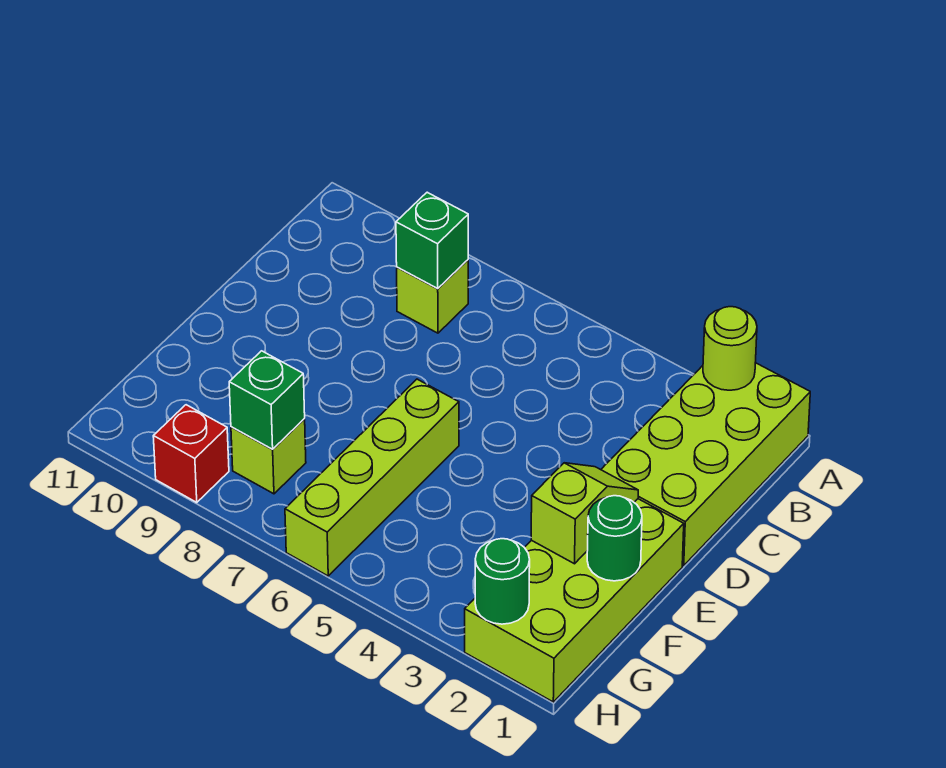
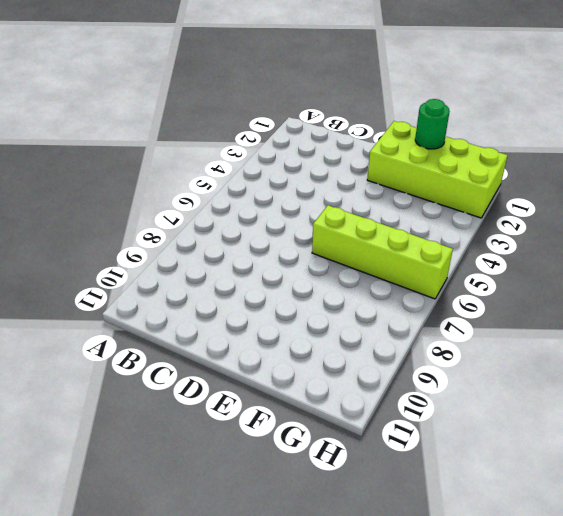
none -> lime 2x4 brick [601,363,810,566]
none -> lime 1x1 brick [397,260,468,333]
none -> lime 1x1 brick [231,419,306,494]

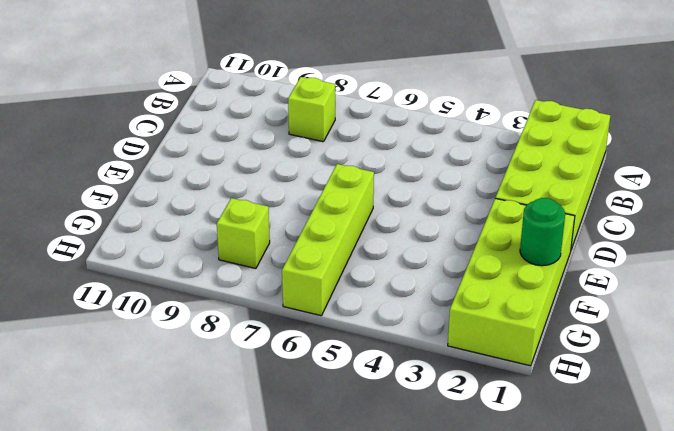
none -> red 1x1 brick [153,405,229,503]
none -> lime 1x1 round brick [703,307,757,390]
none -> green 1x1 brick [396,192,468,288]

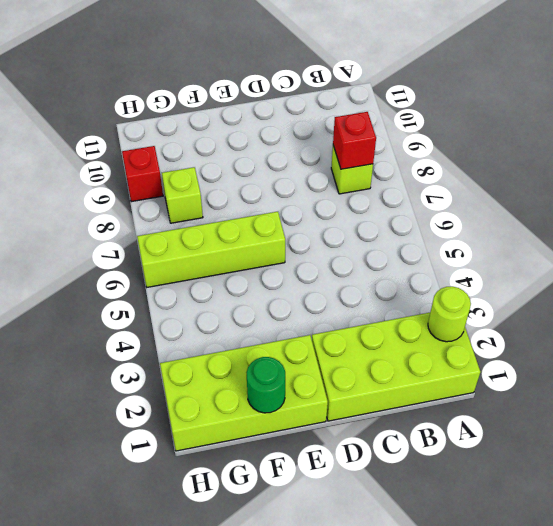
red 1x1 brick [333,112,376,169] -> green 1x1 brick [396,192,468,288]
none -> lime 1x2 slope [531,463,638,564]
none -> green 1x1 brick [229,351,305,449]
none -> green 1x1 round brick [475,539,530,624]

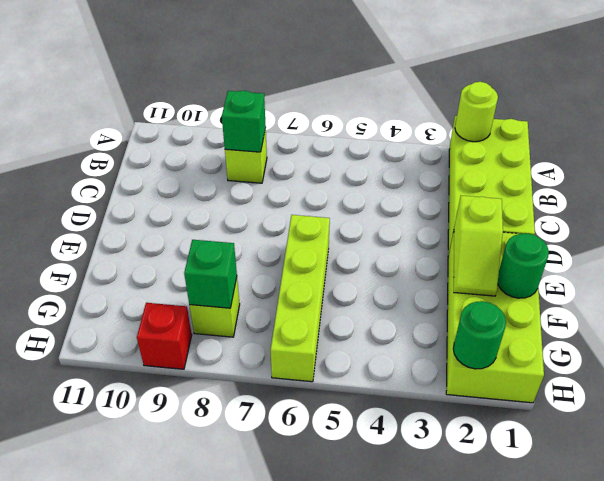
lime 1x2 slope [454,195,503,296] -> lime 1x2 slope turned to [531,463,638,564]

